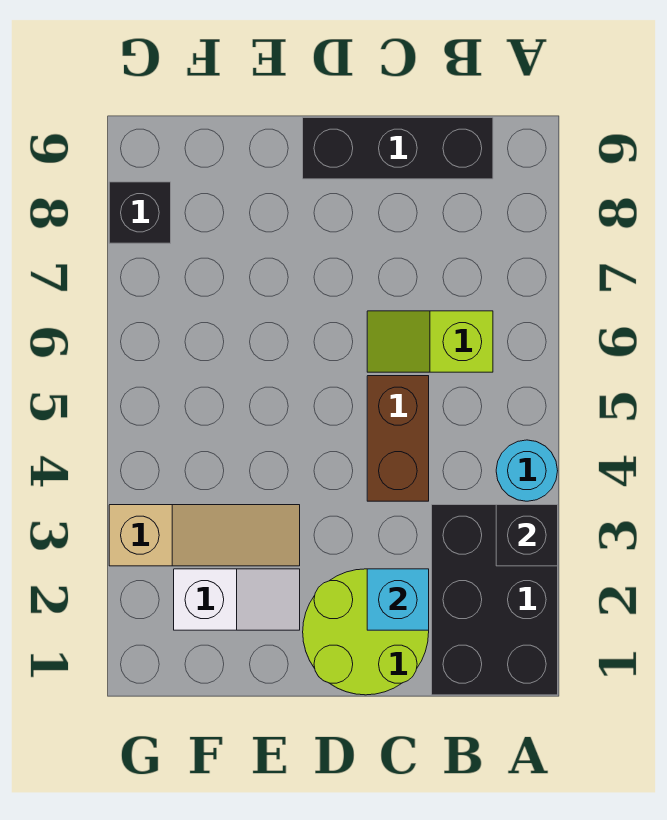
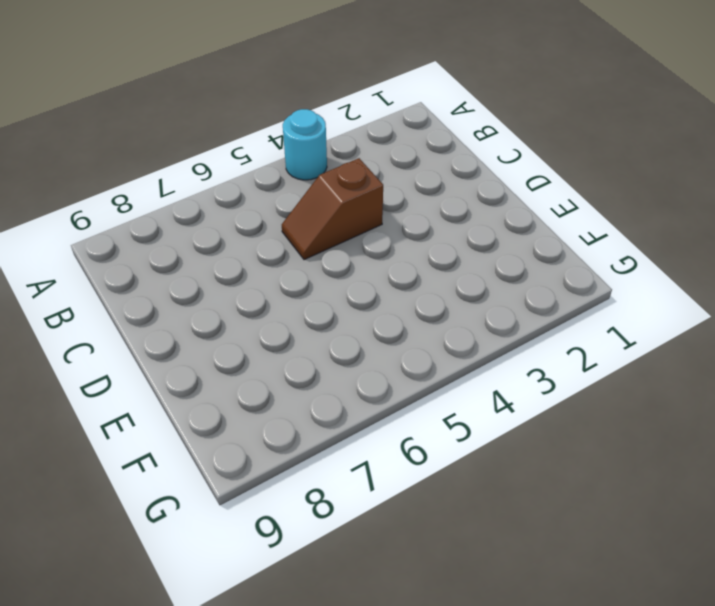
brown 1x2 slope [282,158,383,260] -> brown 1x2 brick [367,376,429,501]
none -> black 2x3 brick [432,505,558,695]
none -> lime 1x2 slope [367,311,493,372]

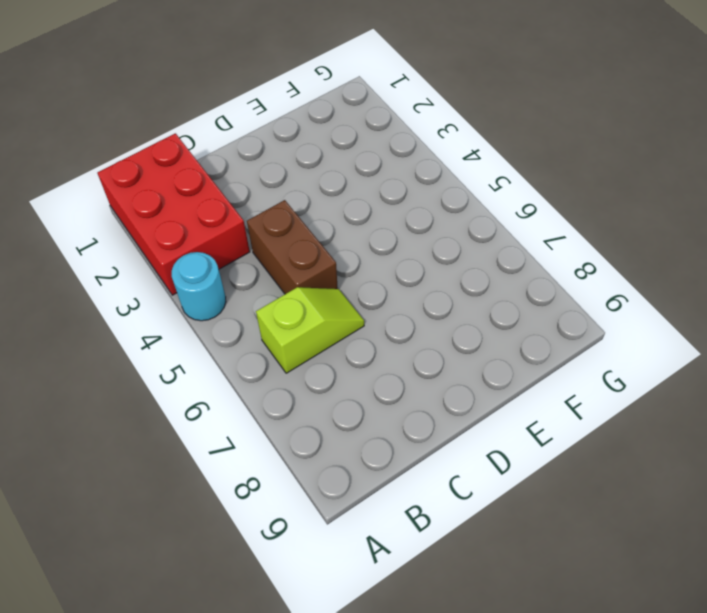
red 2x3 brick [98,133,250,295] -> black 2x3 brick [432,505,558,695]
none -> black 1x3 brick [303,118,493,179]
none -> lime 2x2 round brick [303,569,429,695]

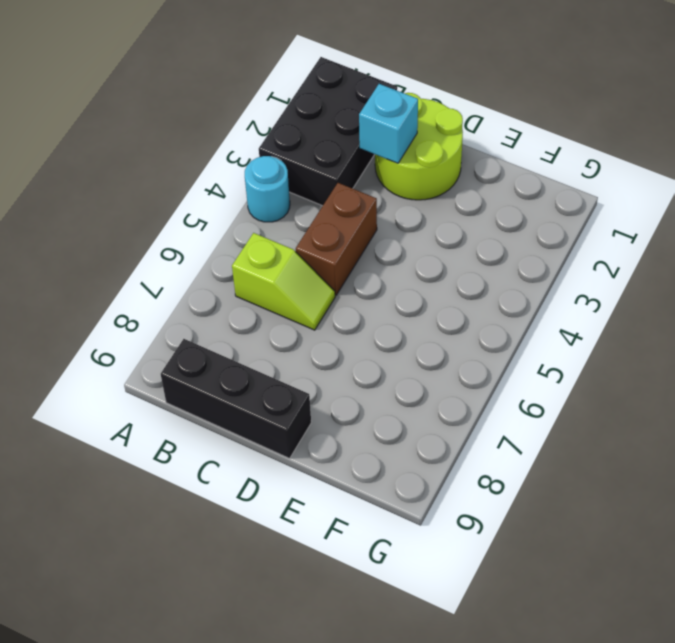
none -> white 1x2 slope [174,569,300,630]
none -> tan 1x3 slope [109,505,300,566]

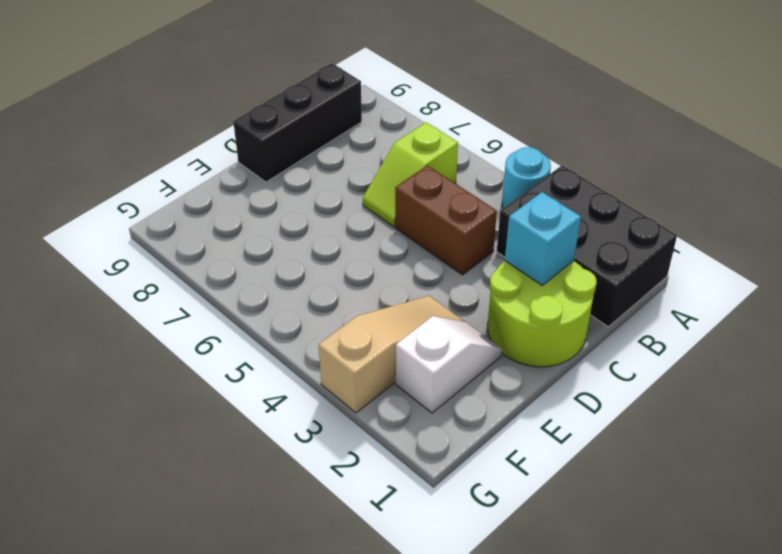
none -> black 1x1 brick [109,182,171,243]
none -> black 1x1 brick [496,505,558,566]

